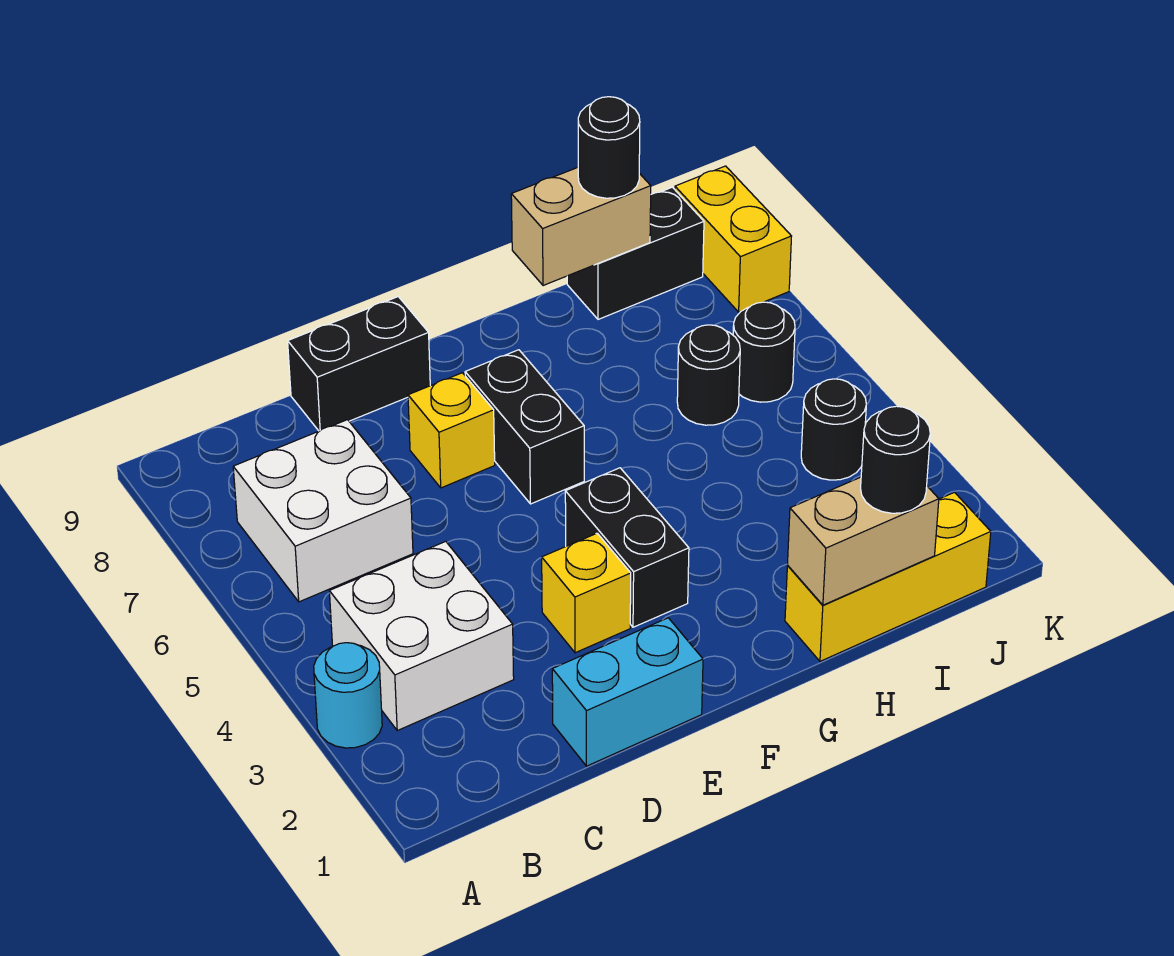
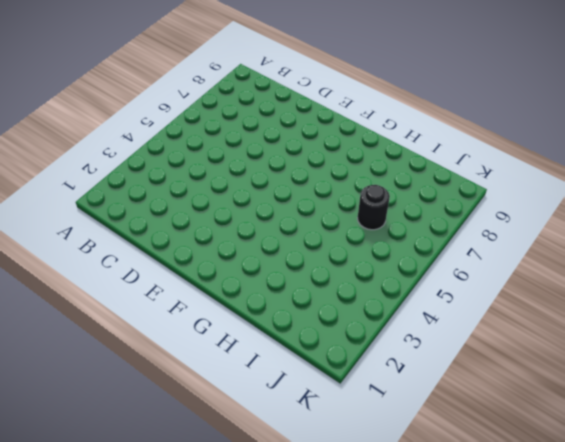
none -> cyan 1x1 round brick [314,643,382,748]
none -> white 2x2 brick [329,541,514,730]
none -> white 2x2 brick [233,420,413,602]

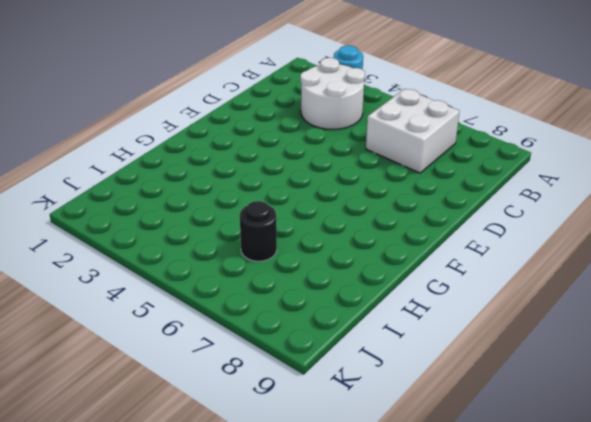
white 2x2 round brick [300,58,365,129] -> white 2x2 brick [329,541,514,730]
none -> cyan 1x2 brick [552,618,703,766]
none -> black 1x2 brick [288,297,430,431]
none -> yellow 1x1 brick [542,533,631,653]

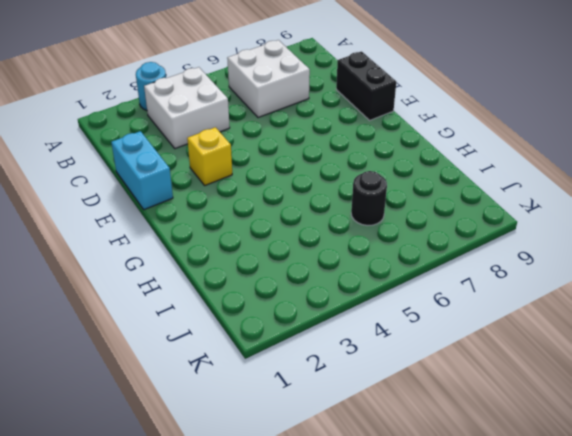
none -> yellow 1x1 brick [408,373,495,488]
none -> black 1x2 brick [565,468,689,627]
none -> black 1x2 brick [465,350,584,504]

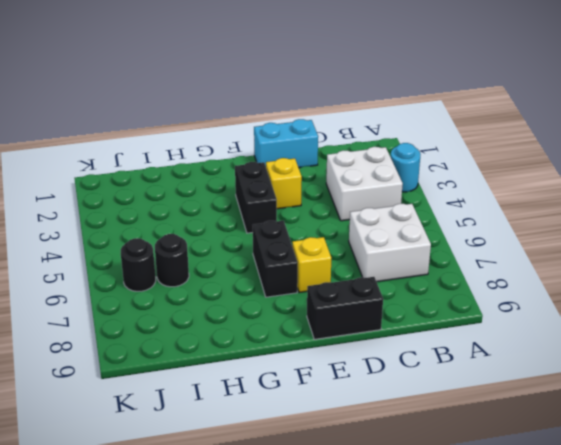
none -> yellow 1x3 brick [785,492,991,661]
none -> black 1x2 brick [567,187,704,319]
none -> black 1x1 round brick [801,379,866,480]

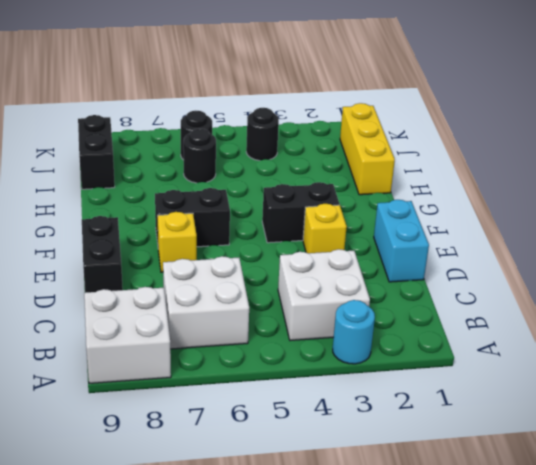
white 2x2 brick [84,287,171,383] -> none
none -> yellow 1x2 brick [675,166,792,312]
none -> tan 1x2 brick [787,477,939,605]
none -> tan 1x2 brick [511,168,651,286]

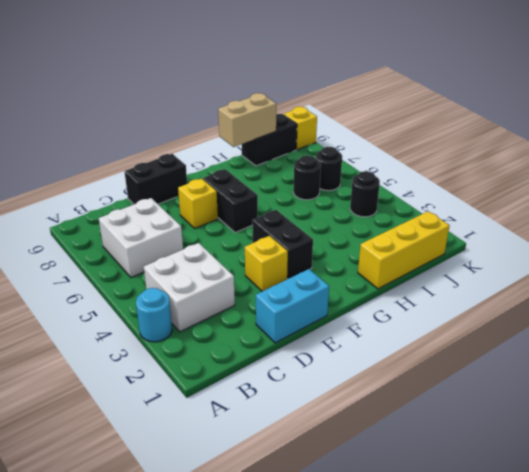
yellow 1x1 brick [284,107,317,150] -> yellow 1x2 brick [675,166,792,312]
none -> tan 1x2 brick [787,477,939,605]
none -> black 1x1 round brick [861,406,930,513]
none -> black 1x1 round brick [578,97,640,198]

